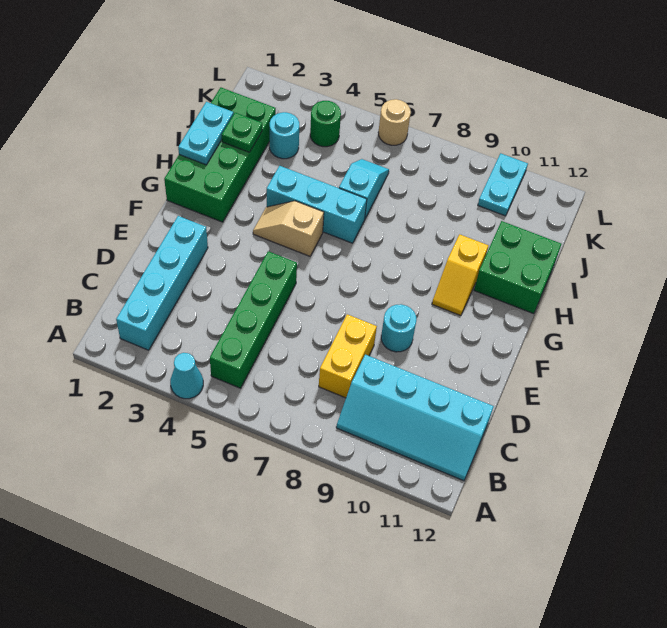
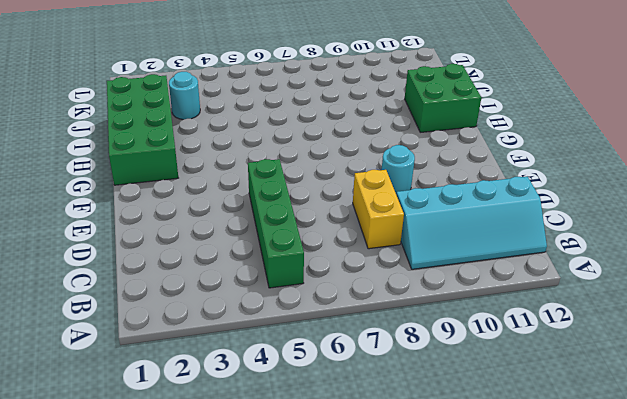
none -> cyan 1x1 cone [170,353,203,399]
none -> cyan 1x4 brick [116,216,208,350]
none -> tan 1x2 slope [253,201,324,256]

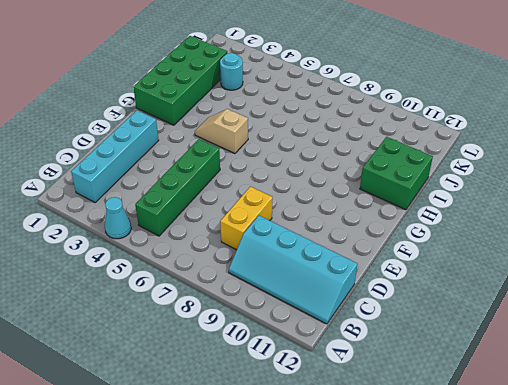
none -> cyan 1x1 round brick [381,304,416,352]
none -> yellow 1x2 slope [432,234,488,316]
none -> cyan 1x3 brick [267,166,367,243]

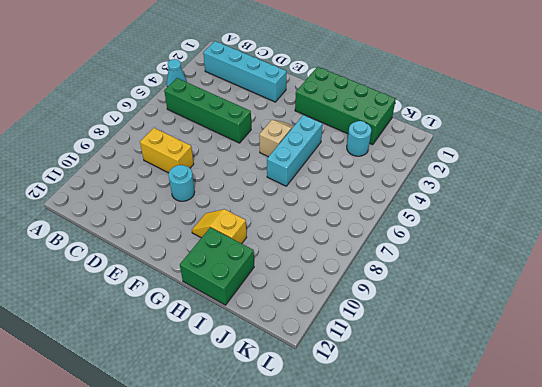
none -> cyan 2x4 slope [336,355,494,481]
none -> cyan 1x2 slope [339,159,389,218]
none -> green 1x1 round brick [310,101,341,147]

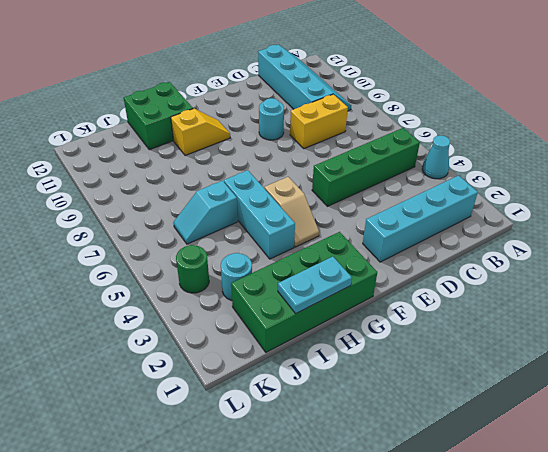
none -> cyan 1x2 plate [478,153,528,216]
none -> tan 1x1 round brick [378,99,411,145]
none -> green 1x1 plate [222,113,262,152]

